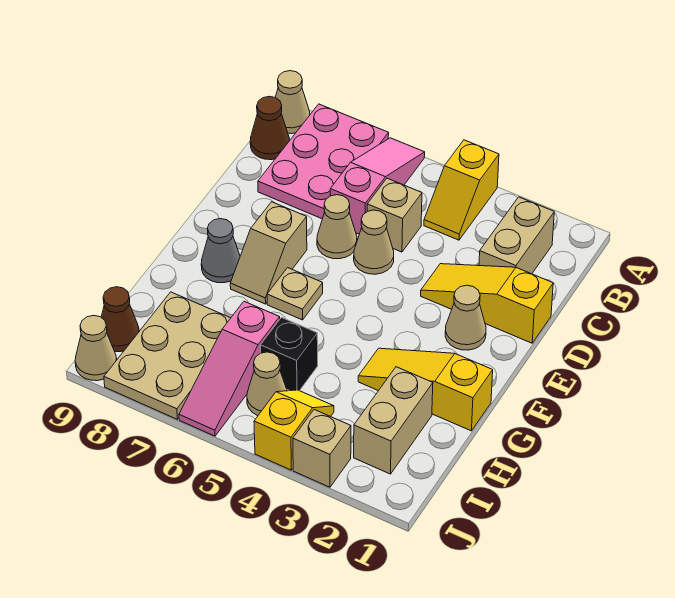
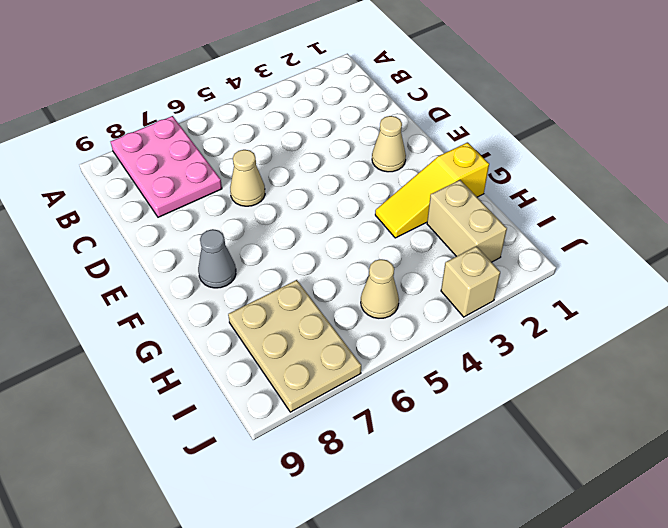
none -> yellow 1x2 slope [424,140,499,240]
none -> pink 1x3 slope [330,138,425,234]
none -> tan 1x1 cone [275,71,310,134]

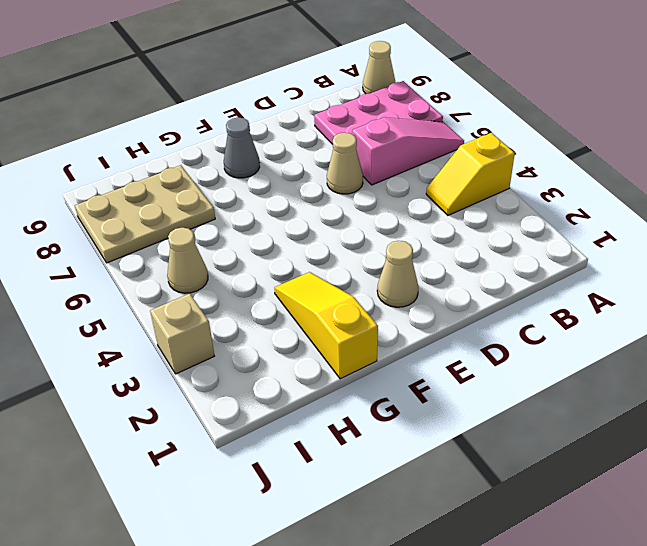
none -> tan 1x2 brick [479,197,554,274]
none -> brown 1x1 cone [250,96,289,160]
none -> tan 1x1 brick [367,178,422,252]

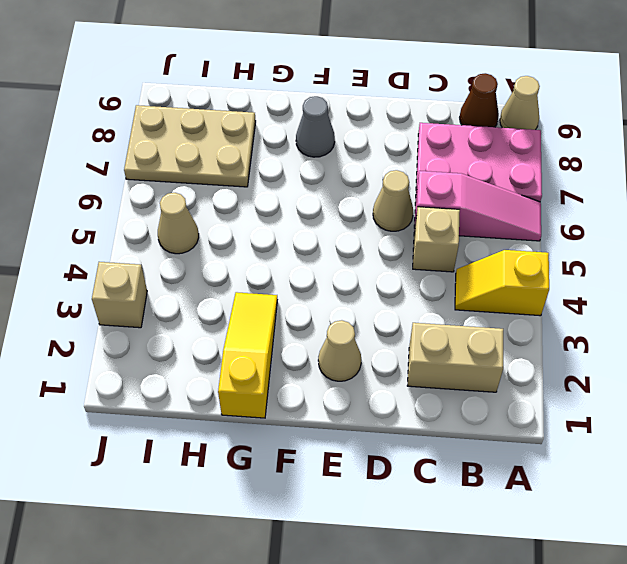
none -> yellow 1x3 slope [421,264,553,343]
none -> tan 1x1 cone [354,210,394,274]
none -> tan 1x2 slope [230,202,307,304]

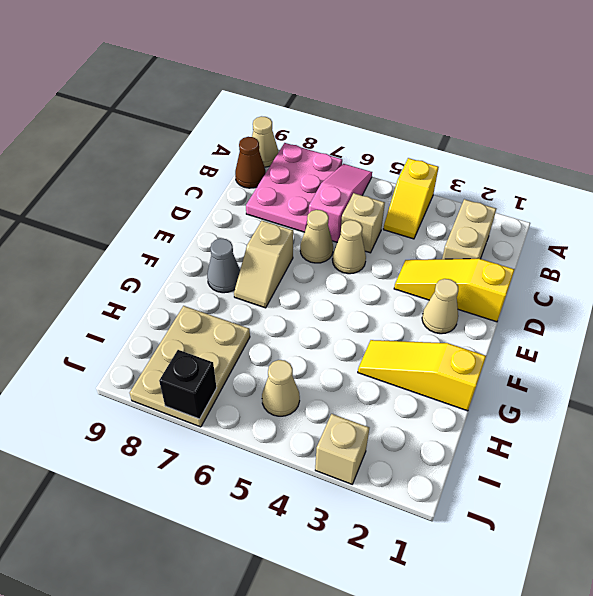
black 1x1 brick [159,350,216,419] -> black 1x1 brick moved to [261,318,318,391]
none -> tan 1x1 plate [267,268,323,320]
none -> tan 1x2 brick [354,367,433,474]
none -> pink 1x3 slope [179,301,280,436]

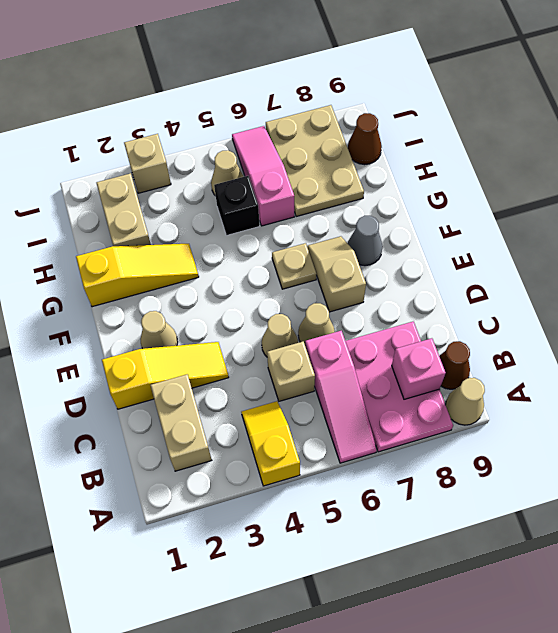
pink 1x1 brick [392,338,446,399] -> none
none -> yellow 1x2 slope [254,390,334,470]
none -> tan 1x1 cone [75,315,117,381]

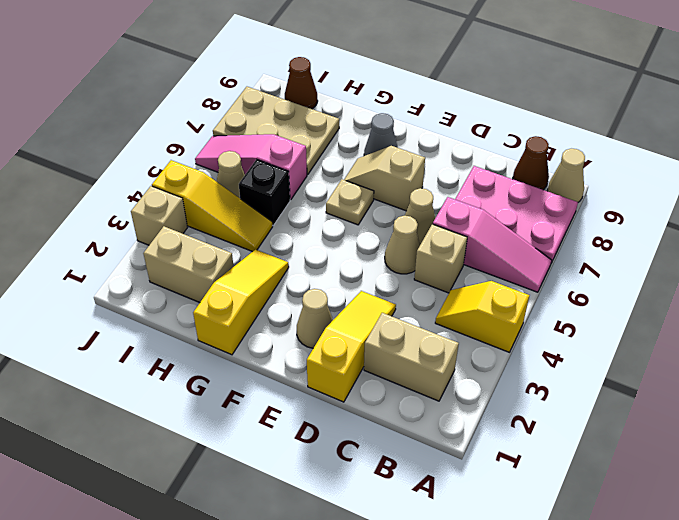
yellow 1x3 slope [152,160,273,252] -> yellow 1x2 slope [254,390,334,470]
none -> tan 1x1 cone [75,315,117,381]

